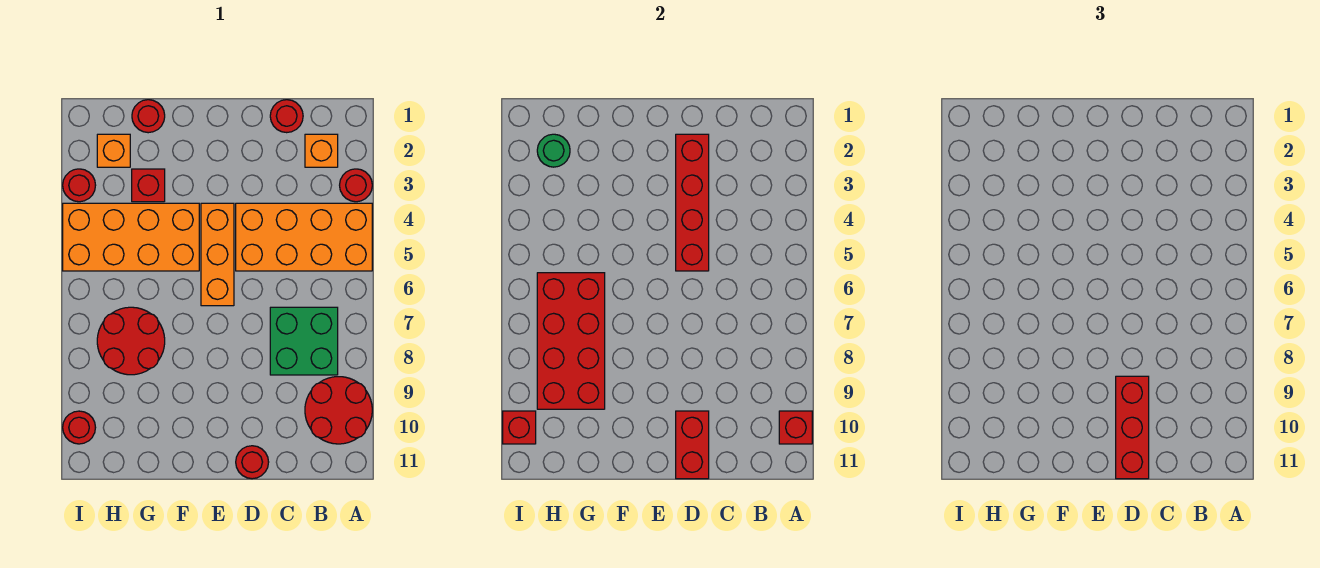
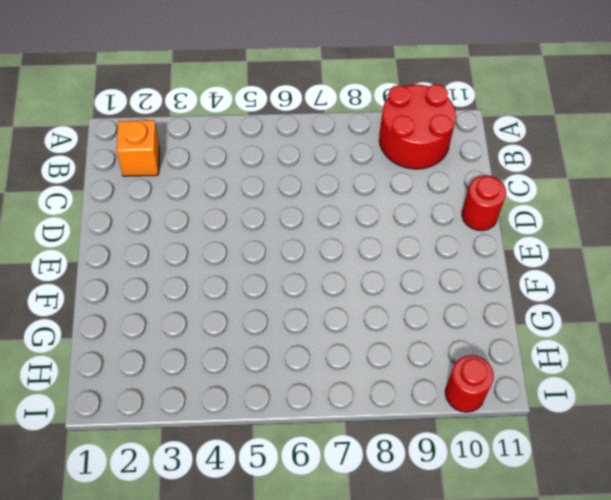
none -> red 1x1 round brick [340,169,372,202]
none -> orange 2x4 brick [236,203,372,271]
none -> green 2x2 brick [270,307,338,375]

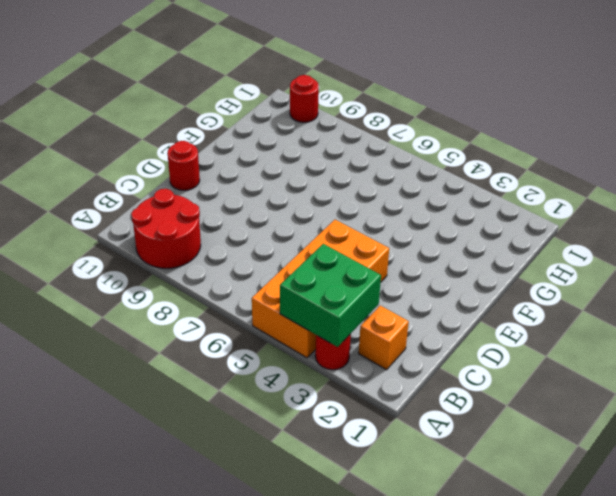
green 2x2 brick [280,244,381,347] -> green 2x2 brick moved to [270,307,338,375]
none -> red 1x1 round brick [270,100,303,133]
none -> orange 1x3 brick [201,203,234,306]
none -> orange 2x4 brick [63,203,199,271]

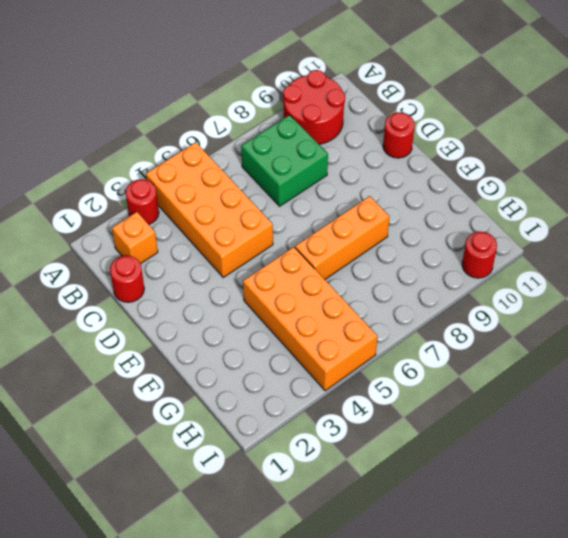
orange 1x3 brick [295,196,389,279] -> orange 1x3 brick moved to [201,203,234,306]
none -> red 1x1 round brick [132,100,165,133]
none -> red 1x1 brick [132,169,165,202]
none -> red 2x2 round brick [97,307,165,375]

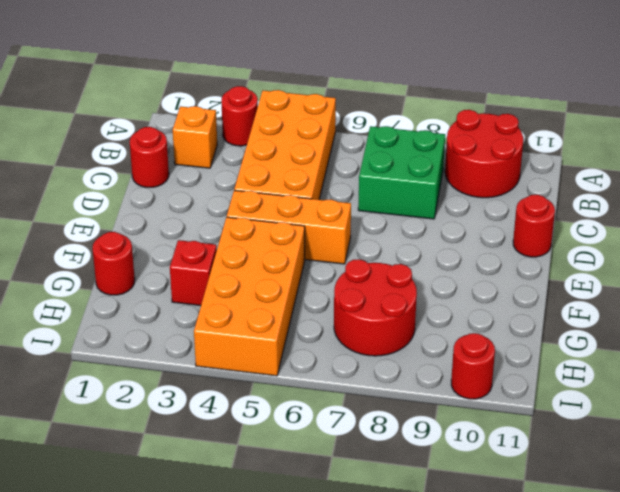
none -> orange 1x1 brick [97,134,130,167]
none -> red 1x1 round brick [63,169,96,202]
none -> red 1x1 brick [779,411,812,444]

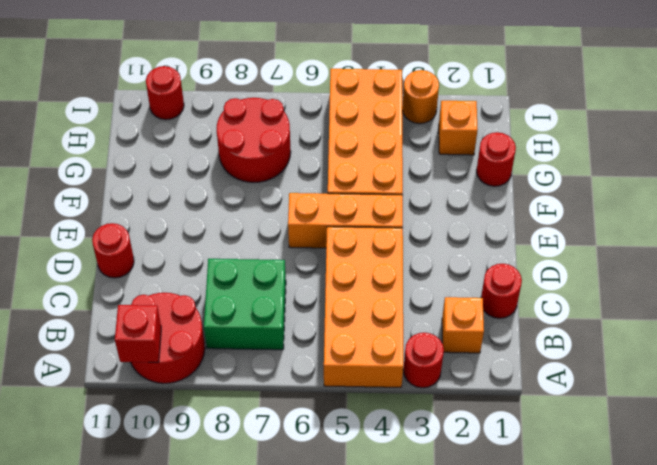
orange 1x1 round brick [402,70,439,124] -> red 1x1 round brick [63,169,96,202]
none -> red 1x1 brick [132,169,165,202]
none -> red 1x4 brick [676,134,709,271]
none -> red 1x2 brick [676,411,709,479]

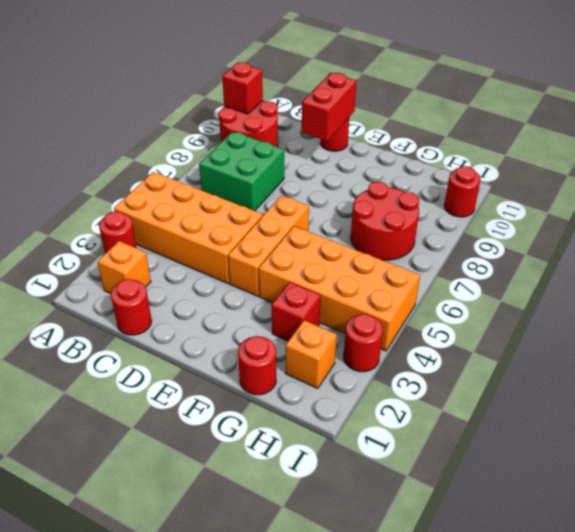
none -> red 1x4 brick [676,134,709,271]
none -> red 2x4 brick [537,273,605,409]
none -> green 1x1 round brick [537,134,570,167]

